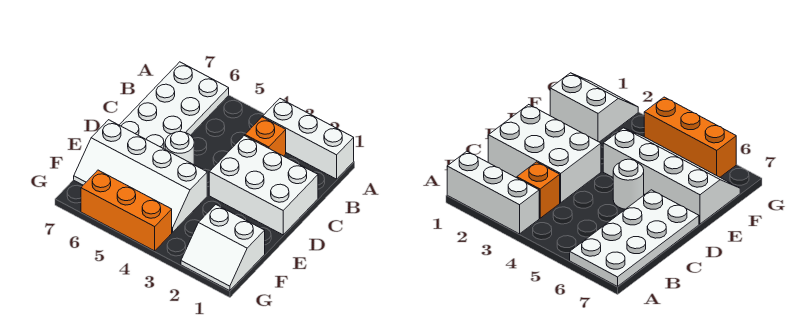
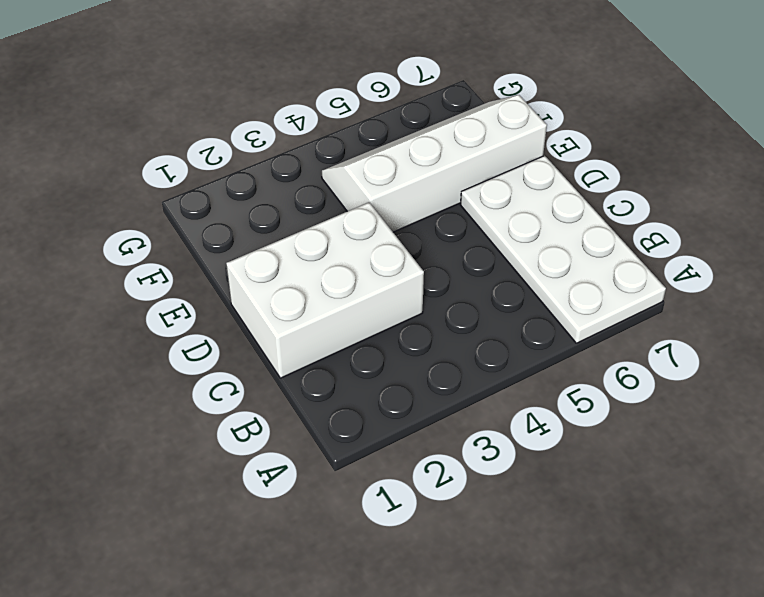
none -> white 1x3 brick [263,99,354,179]
none -> orange 1x1 brick [245,117,286,156]

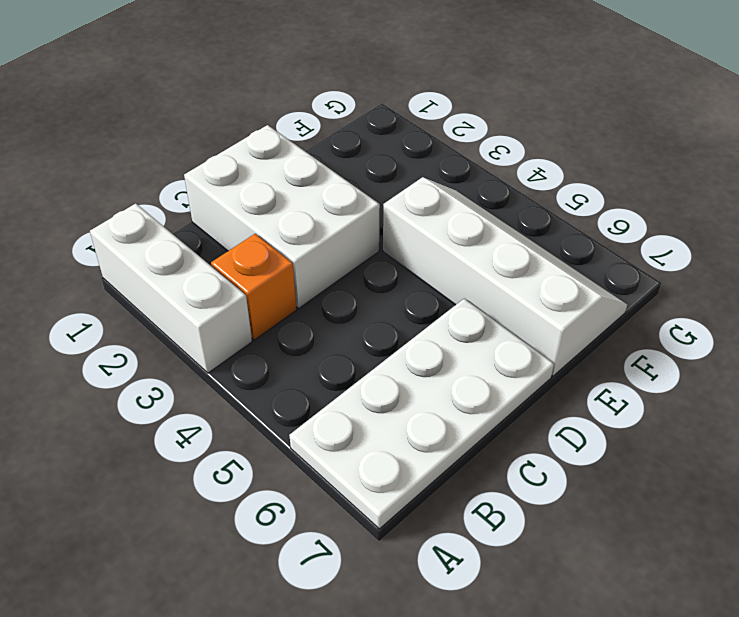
none -> white 1x1 round brick [165,132,194,165]
none -> white 2x2 slope [181,205,265,291]

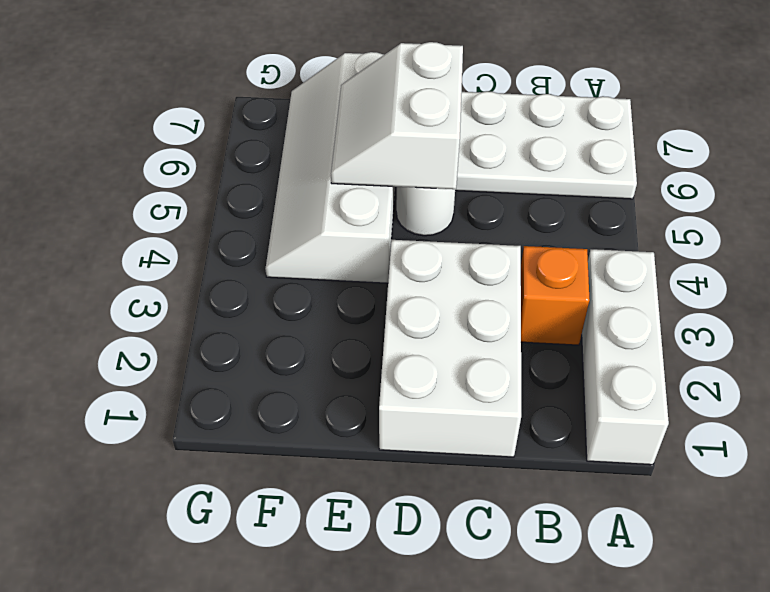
white 2x2 slope [331,42,463,189] -> white 2x2 slope moved to [181,205,265,291]
none -> orange 1x3 brick [81,170,172,251]

